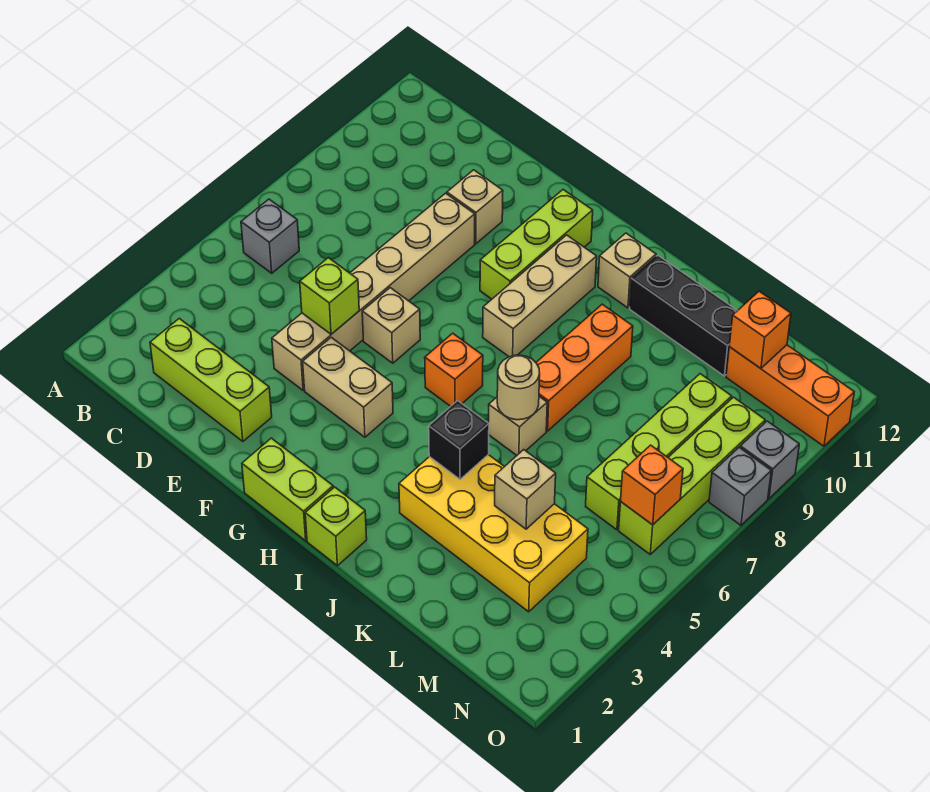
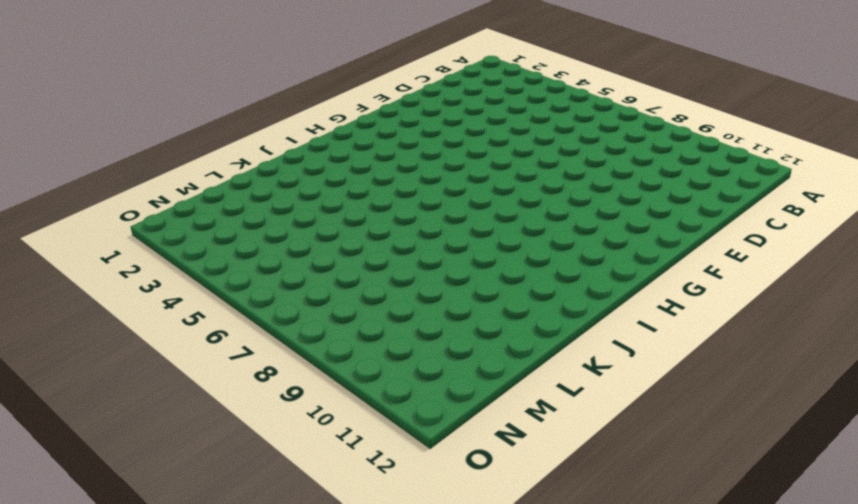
none -> grey 1x1 brick [241,199,299,273]
none -> lime 1x3 brick [150,318,272,441]
none -> tan 1x6 brick [272,193,475,390]

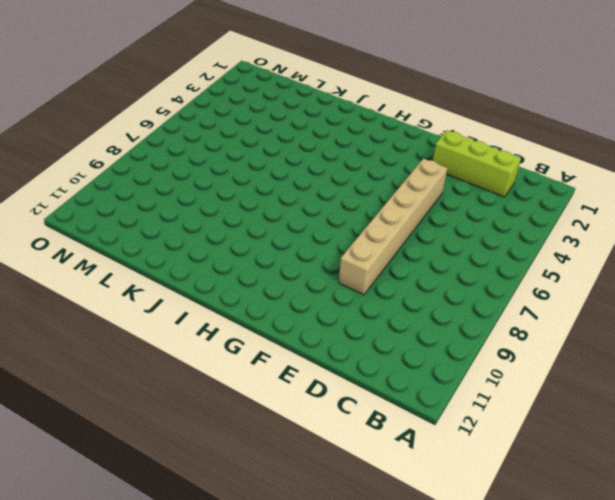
none -> grey 1x1 brick [241,199,299,273]
none -> tan 1x1 brick [447,170,503,244]
none -> tan 1x2 brick [303,337,393,437]

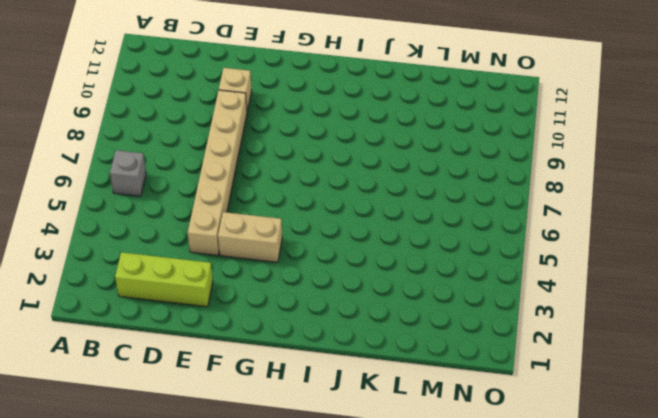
none -> tan 1x1 brick [362,288,420,363]
none -> lime 1x2 brick [242,438,333,541]
none -> lime 1x3 brick [480,190,593,299]

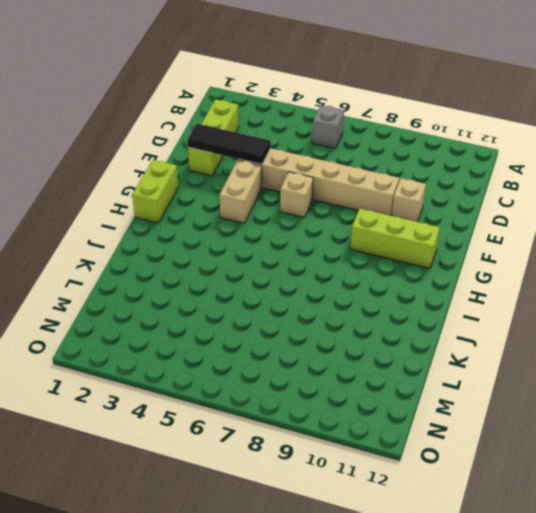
black 1x3 tile [188,124,270,164] -> none
none -> orange 1x1 brick [425,333,483,406]
none -> tan 1x3 brick [483,235,597,357]
none -> lime 1x1 brick [305,487,367,566]

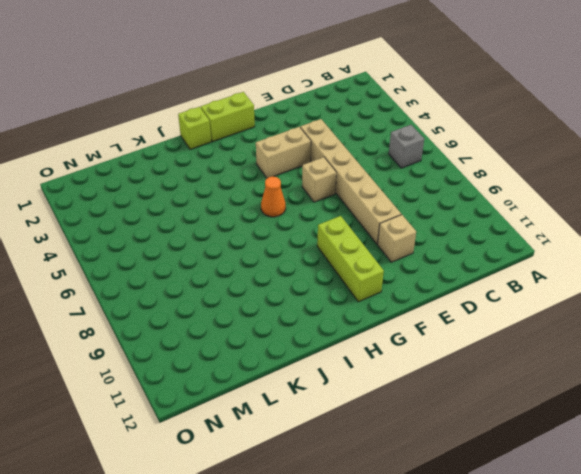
orange 1x1 cone [261,176,286,217] -> orange 1x1 brick [425,333,483,406]
none -> lime 1x3 brick [150,318,272,441]
none -> tan 1x3 brick [483,235,597,357]
none -> tan 1x1 brick [598,233,656,308]

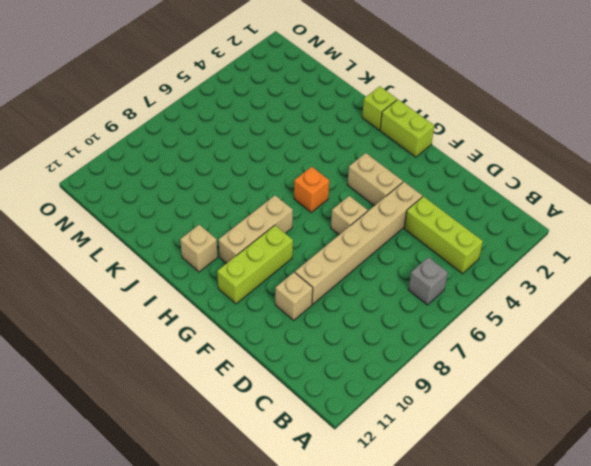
lime 1x3 brick [404,196,483,274] -> lime 1x3 brick moved to [150,318,272,441]
none -> yellow 2x4 brick [399,455,588,612]
none -> tan 1x1 brick [488,397,547,455]
none -> orange 1x3 brick [536,304,633,431]

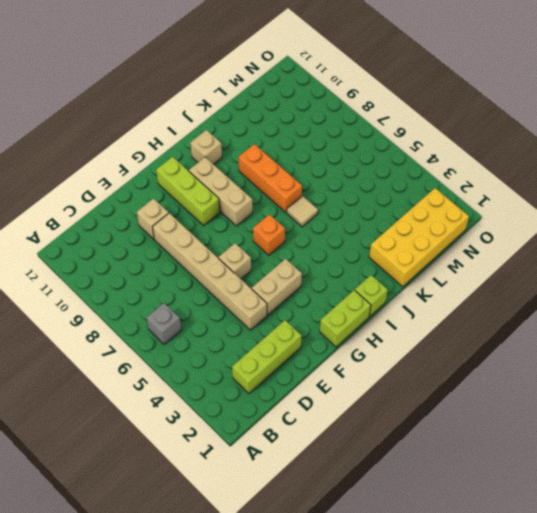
tan 1x1 tile [287,196,318,227] -> tan 1x1 brick [488,397,547,455]
yellow 2x4 brick [369,188,469,287] -> yellow 2x4 brick moved to [399,455,588,612]
none -> black 1x3 brick [630,255,738,376]
none -> lime 1x4 brick [586,374,732,530]
none -> orange 1x3 brick [726,345,854,446]

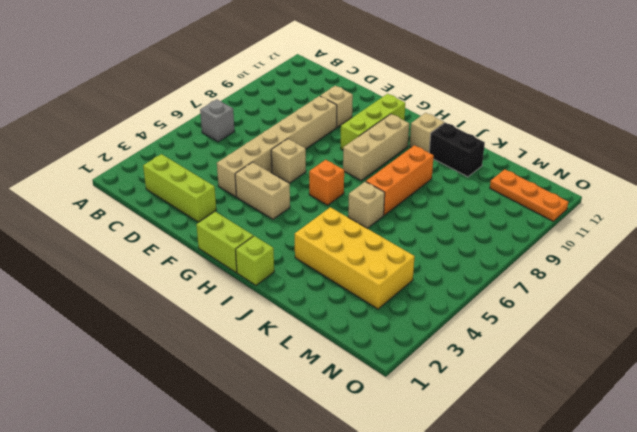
black 1x2 brick [429,123,485,177] -> black 1x3 brick [630,255,738,376]
orange 1x3 plate [490,169,568,221] -> orange 1x3 brick [726,345,854,446]
none -> lime 1x4 brick [586,374,732,530]
none -> lime 1x4 brick [619,397,765,554]
none -> grey 1x1 brick [709,447,771,525]

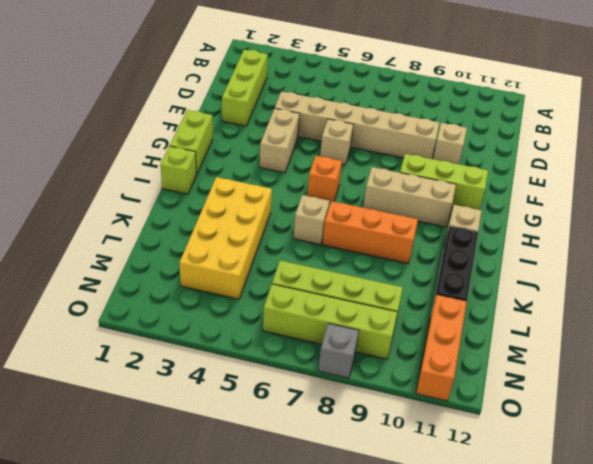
none -> grey 1x1 brick [241,199,299,273]
none -> grey 1x1 brick [740,421,799,499]
none -> lime 1x1 brick [300,258,359,334]

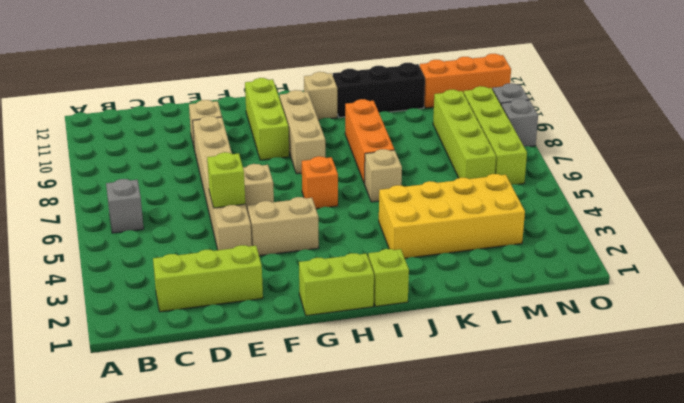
none -> black 1x1 brick [429,401,489,479]
none -> tan 1x1 round brick [497,355,540,420]
none -> tan 1x1 brick [495,450,556,529]

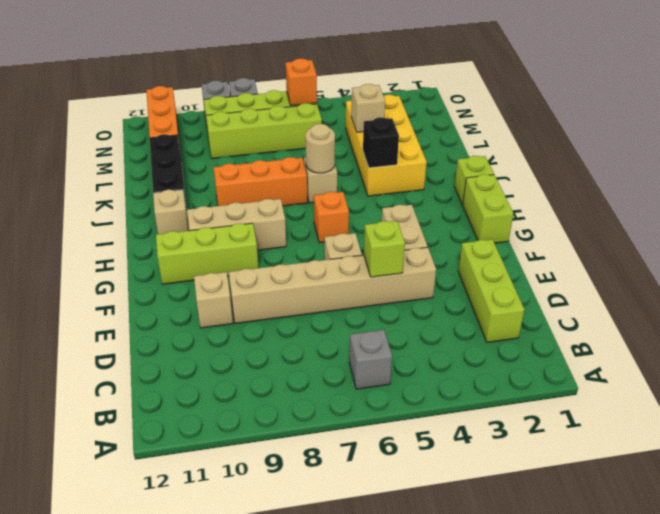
none -> orange 1x1 brick [729,291,791,368]

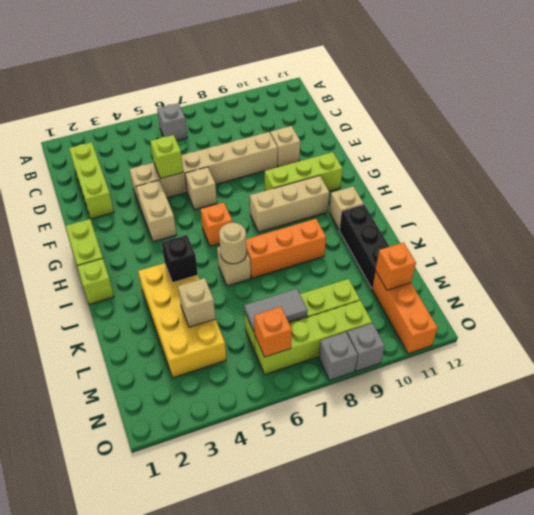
grey 1x2 tile [244,289,308,333] -> none

